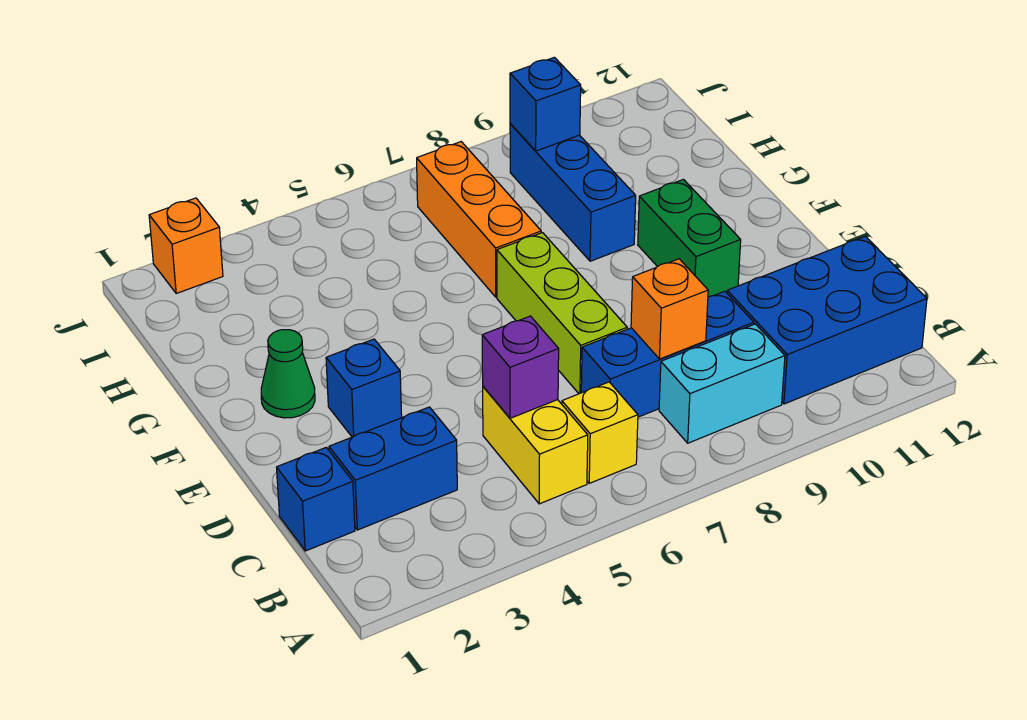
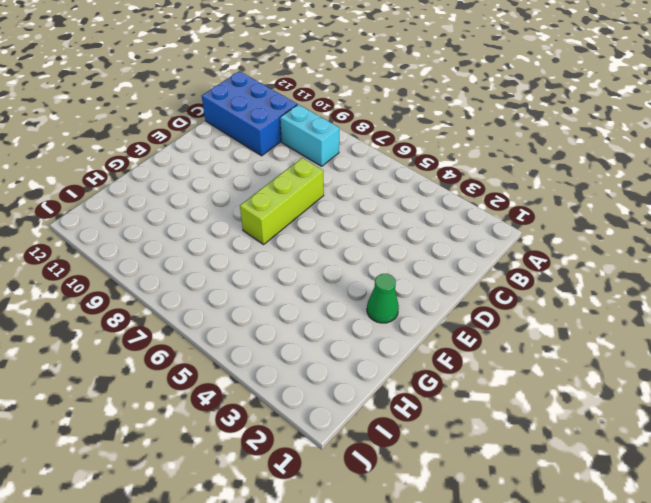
none -> yellow 1x2 brick [483,387,588,504]
none -> yellow 1x1 brick [562,382,638,483]
none -> blue 1x1 brick [277,447,355,551]

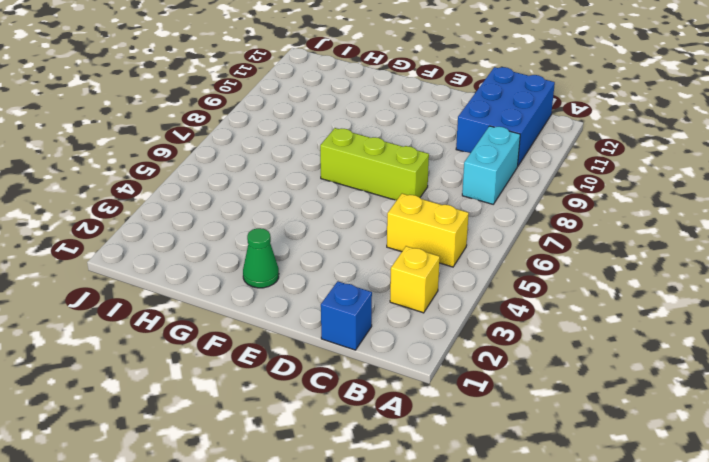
yellow 1x1 brick [390,246,440,313] -> yellow 1x1 brick moved to [562,382,638,483]
none -> blue 1x2 brick [329,407,457,530]
none -> blue 1x3 brick [581,291,754,417]
none -> blue 1x1 brick [326,339,402,437]

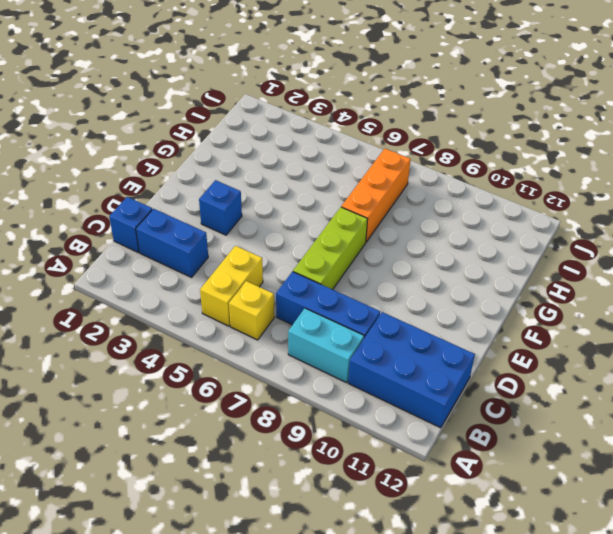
none -> green 1x2 brick [638,180,741,297]
none -> green 1x1 cone [261,330,315,418]
none -> blue 1x3 brick [510,124,636,261]

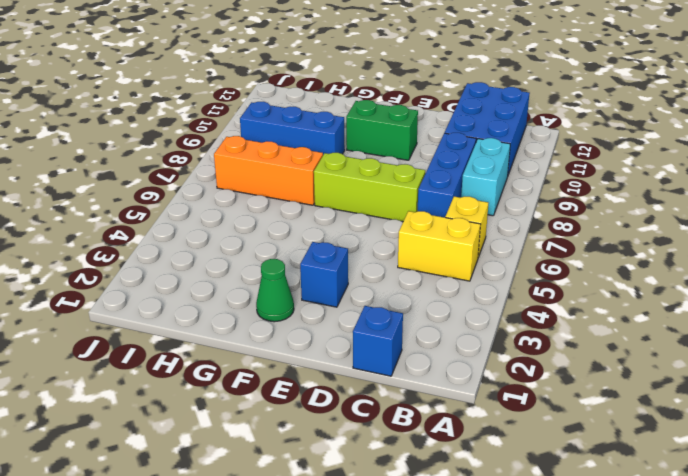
none -> blue 1x2 brick [329,407,457,530]
none -> orange 1x1 brick [149,198,223,293]
none -> purple 1x1 brick [482,316,559,418]

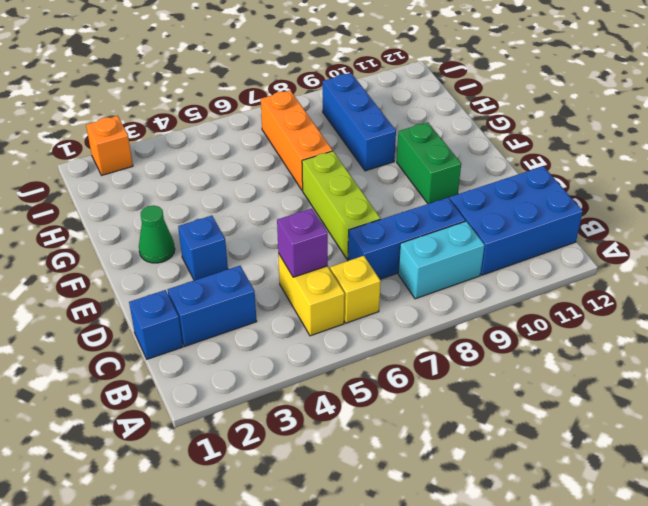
none -> orange 1x1 brick [631,259,708,359]
none -> blue 1x1 brick [510,57,581,151]

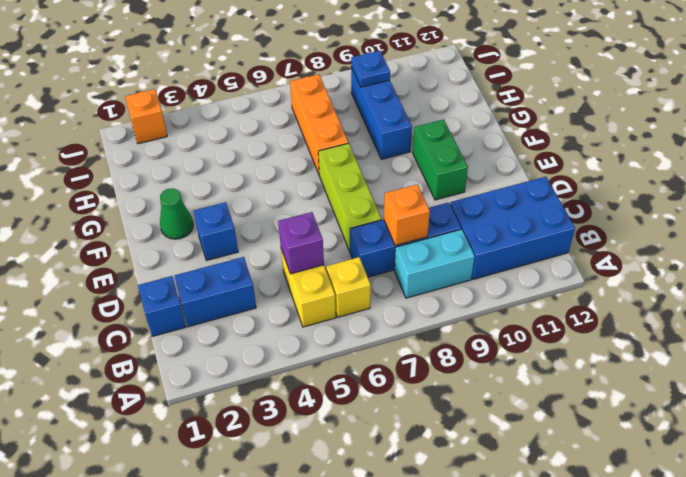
blue 1x1 plate [351,51,390,87] -> blue 1x1 brick [510,57,581,151]

